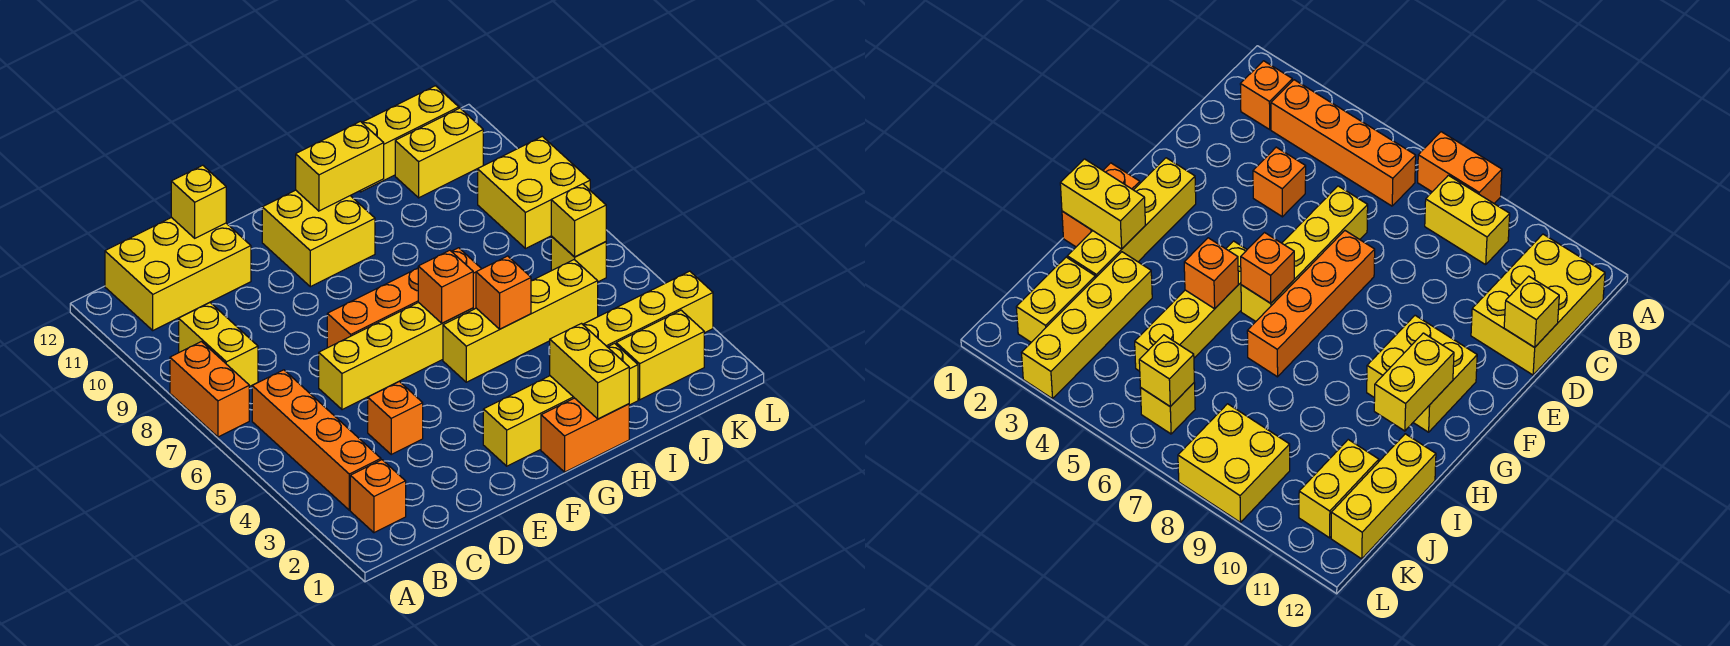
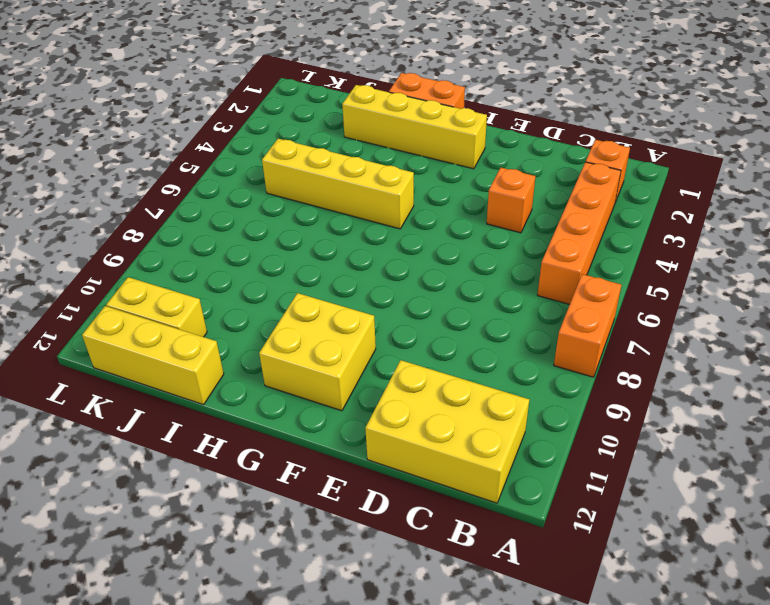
none -> yellow 1x2 brick [179,303,258,387]
none -> yellow 1x4 brick [319,302,473,410]
none -> orange 1x4 brick [327,248,481,348]

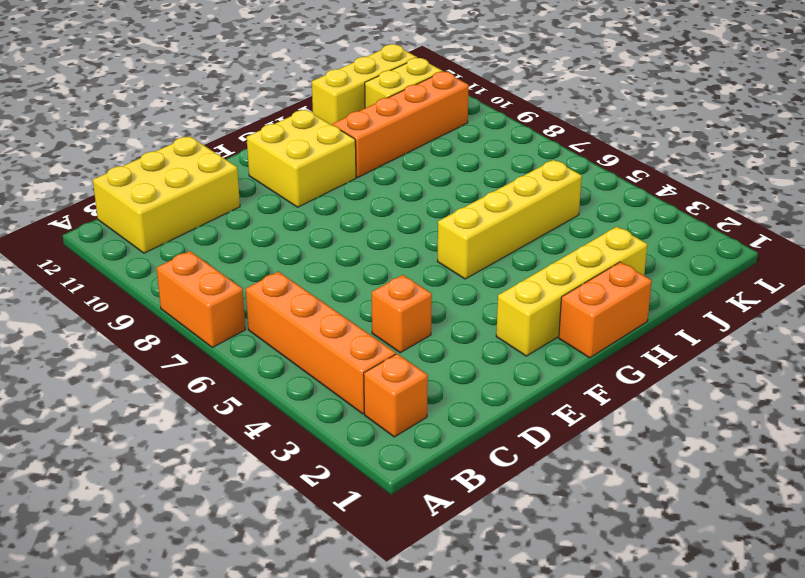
orange 1x4 brick [332,72,469,178] -> orange 1x4 brick moved to [327,248,481,348]
none -> yellow 1x2 brick [179,303,258,387]
none -> yellow 1x4 brick [319,302,473,410]
none -> yellow 1x4 brick [583,271,713,347]

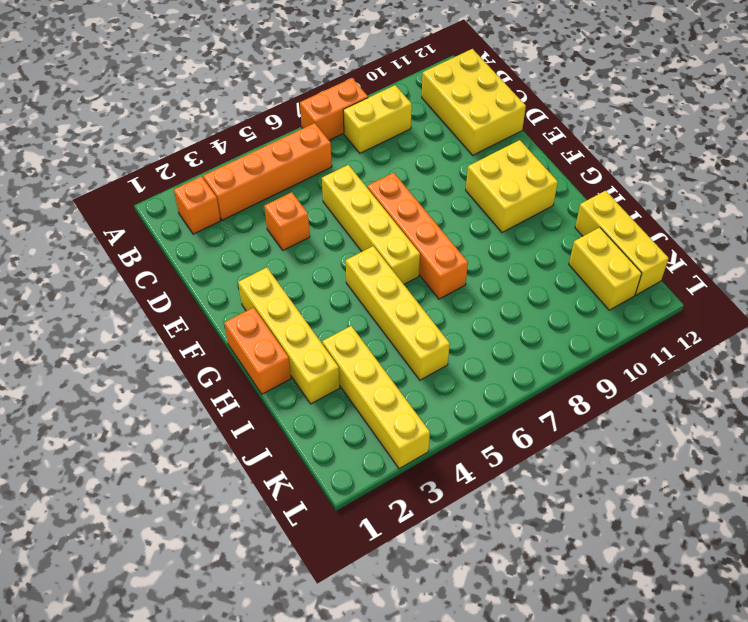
none -> yellow 1x2 brick [616,310,704,400]
none -> yellow 1x1 brick [551,236,606,282]
none -> yellow 2x2 brick [478,136,590,249]

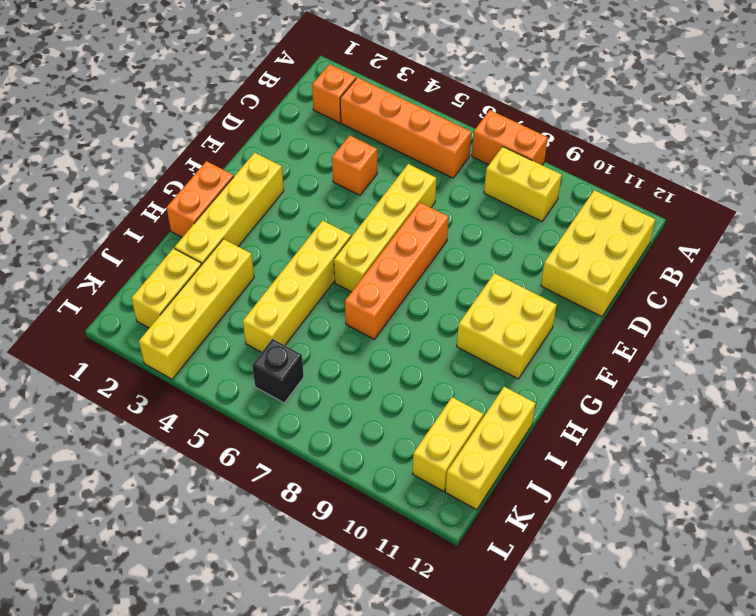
black 1x1 brick [252,339,304,403] -> yellow 1x1 brick [551,236,606,282]
none -> yellow 2x2 brick [478,136,590,249]
none -> yellow 1x1 brick [171,165,226,238]
none -> orange 1x1 brick [418,250,473,323]

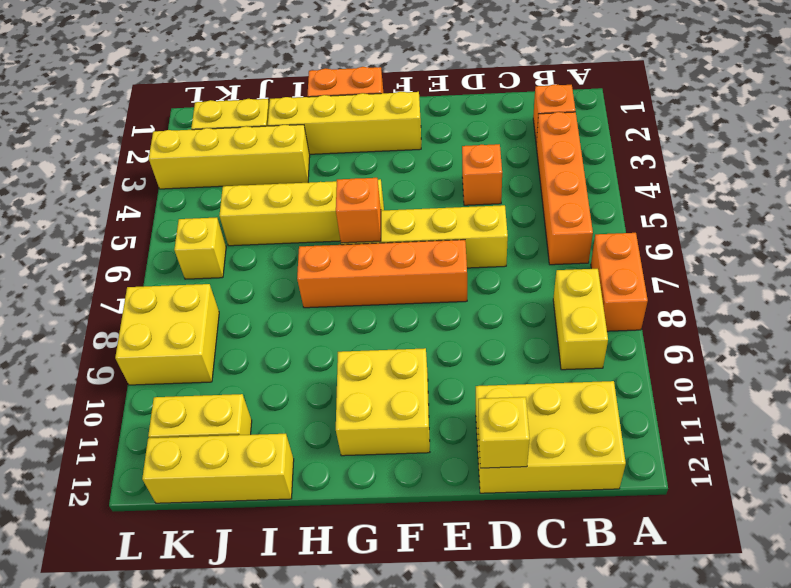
none -> yellow 1x2 brick [296,121,384,211]
none -> yellow 1x2 brick [550,324,629,419]
none -> orange 1x1 brick [476,256,531,329]

